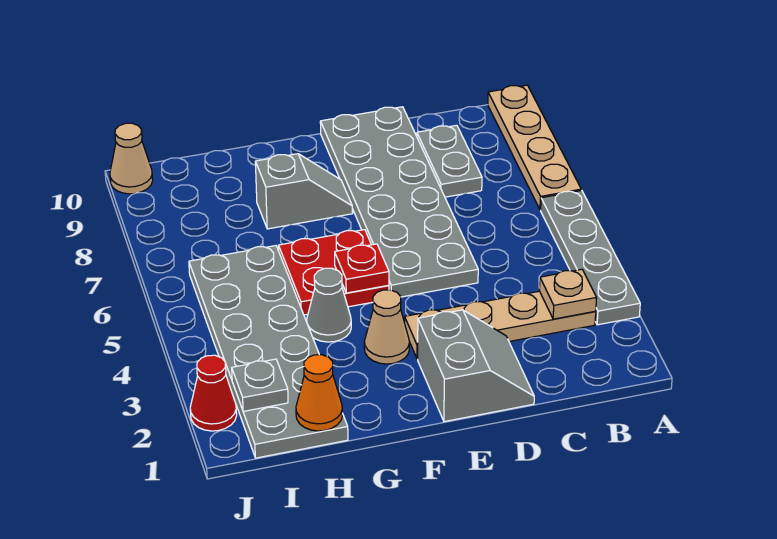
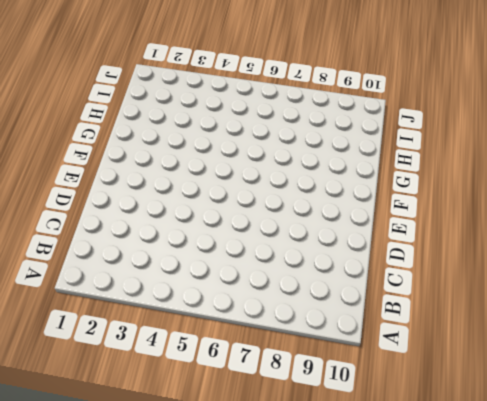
none -> grey 1x4 plate [541,190,640,325]
none -> tan 1x4 plate [488,85,581,210]
none -> tan 1x4 plate [405,291,596,359]

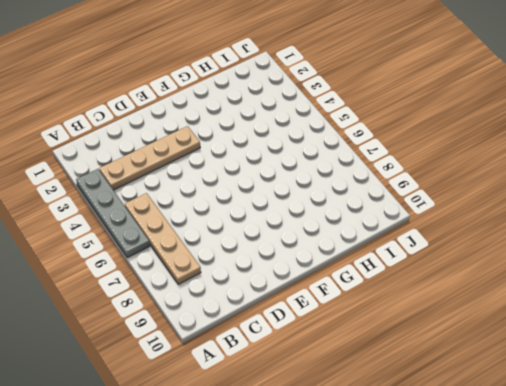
tan 1x4 plate [125,193,201,284] -> tan 1x4 plate moved to [488,85,581,210]
none -> grey 1x2 plate [417,125,482,197]
none -> grey 2x2 slope [418,310,534,422]
none -> grey 2x6 plate [320,107,478,297]

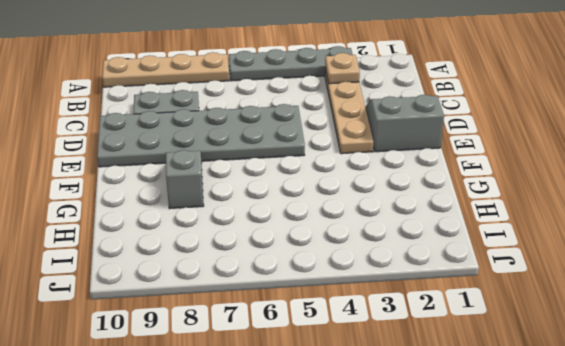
none -> tan 1x1 cone [364,290,409,364]
none -> red 2x2 plate [278,230,389,315]
none -> grey 1x1 cone [307,268,351,342]

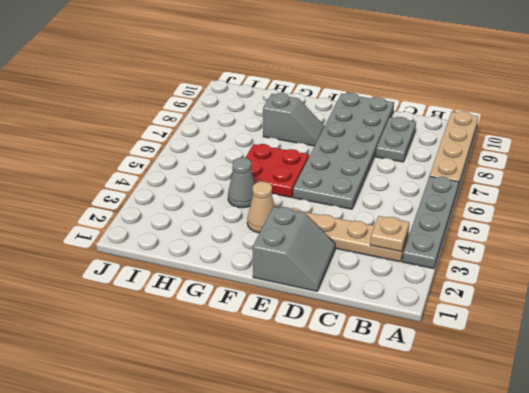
none -> grey 2x6 plate [189,246,348,458]
none -> red 1x1 cone [190,355,237,431]
none -> tan 1x1 cone [110,123,153,194]

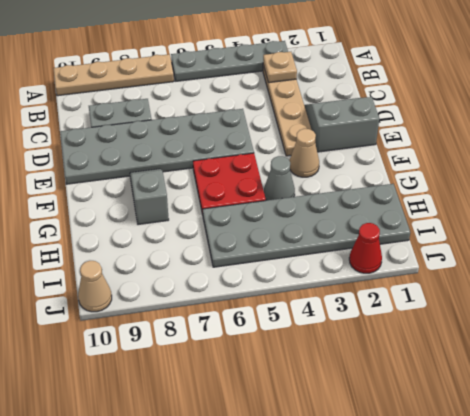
none -> red 1x1 plate [335,244,389,293]
none -> orange 1x1 cone [296,355,342,431]
none -> grey 1x1 plate [232,359,288,411]

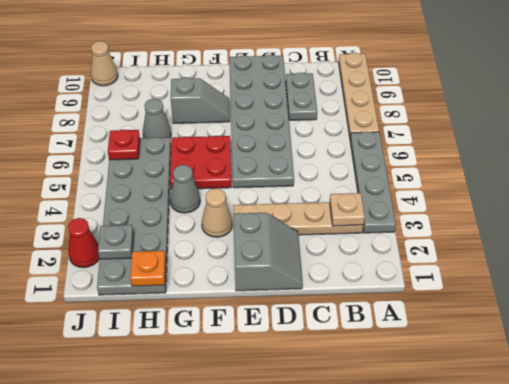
orange 1x1 plate [130,251,166,286] -> orange 1x1 cone [296,355,342,431]
grey 1x1 cone [143,99,171,138] -> none
red 1x1 plate [108,130,140,160] -> red 1x1 plate moved to [335,244,389,293]

